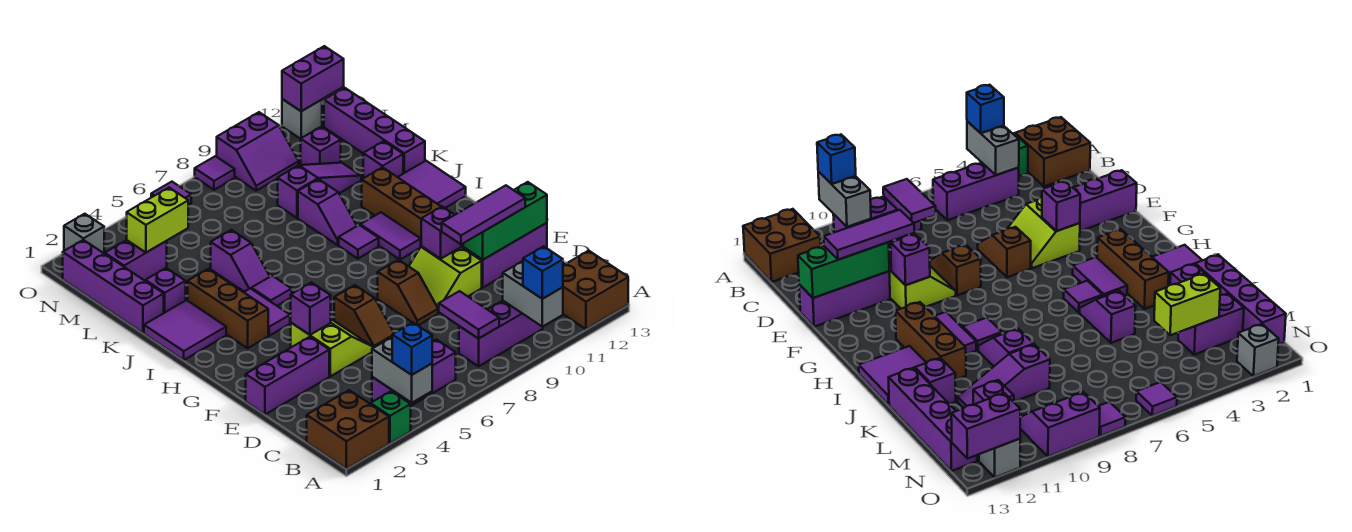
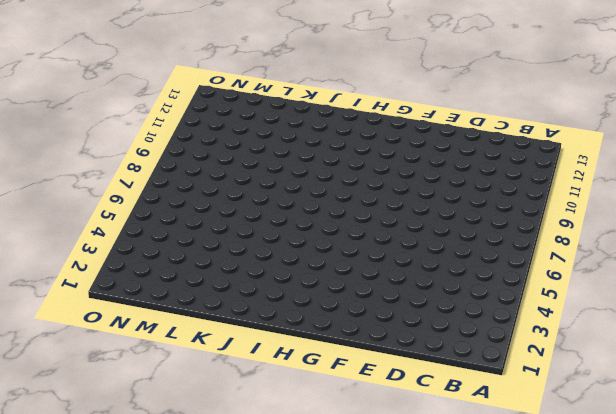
none -> brown 2x2 brick [307,390,389,469]
none -> green 1x1 brick [371,391,411,443]
none -> brown 2x2 brick [563,251,628,329]
none -> purple 1x3 brick [372,339,456,406]

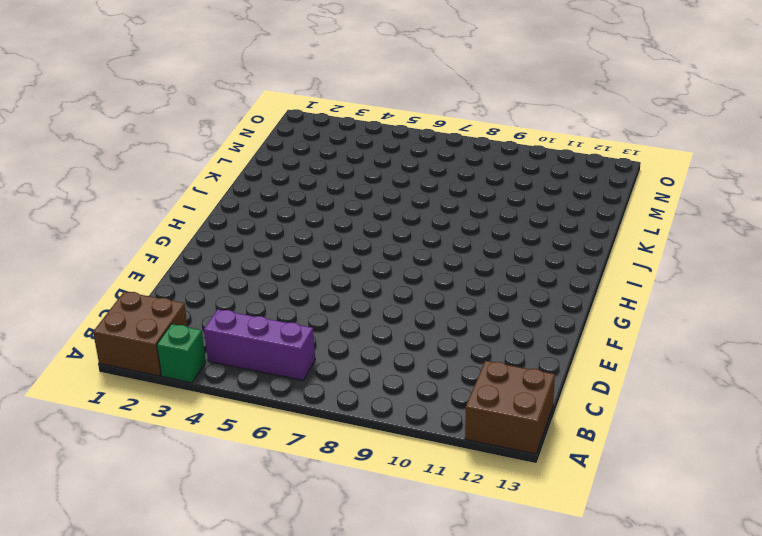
none -> purple 1x3 brick [459,301,543,366]
none -> purple 1x3 brick [246,337,329,414]
none -> lime 2x2 slope [291,319,373,376]
none -> brown 1x2 slope [334,285,394,348]

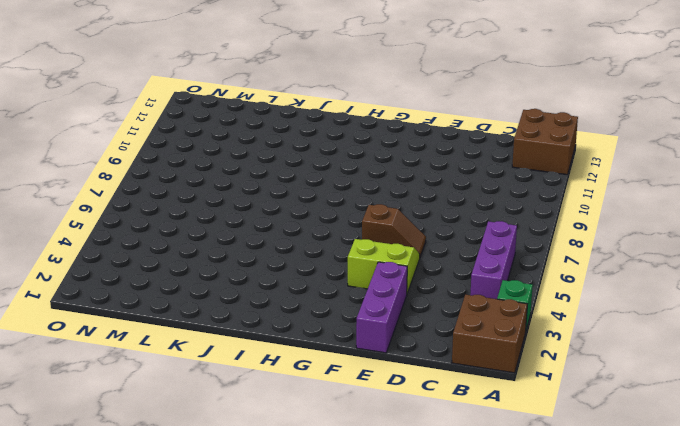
none -> purple 1x3 brick [459,301,543,366]
none -> brown 1x2 slope [378,260,438,325]
none -> lime 2x2 slope [409,246,482,313]
none -> purple 1x3 brick [463,223,547,287]

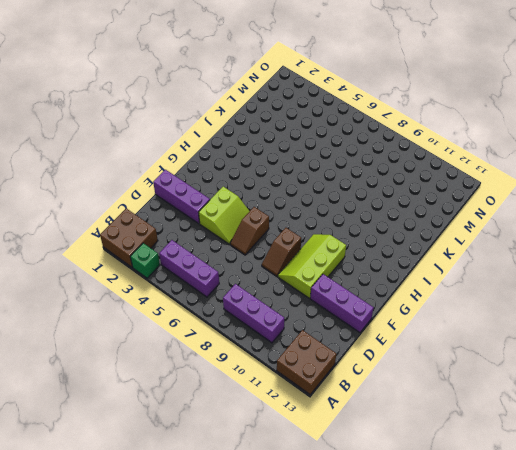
lime 2x3 slope [278,234,346,298] -> lime 2x2 slope [409,246,482,313]
none -> brown 1x3 brick [188,269,268,348]
none -> purple 1x2 tile [244,288,290,336]
none -> purple 1x2 tile [360,212,421,259]
none -> brown 1x3 brick [362,167,441,239]

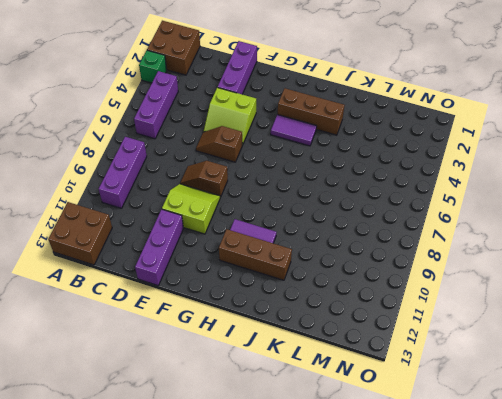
none -> purple 2x2 tile [144,300,226,360]
none -> purple 1x1 tile [251,276,292,306]
none -> purple 1x1 tile [339,225,379,259]
none -> purple 2x2 tile [398,161,466,208]

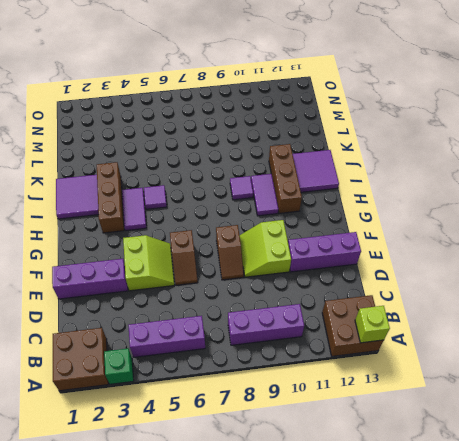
lime 1x1 brick [355,306,390,343] -> none
none -> purple 1x2 slope [211,230,270,292]
none -> purple 1x2 slope [298,179,357,245]
none -> purple 1x4 brick [63,240,164,333]
none -> purple 1x1 brick [145,268,186,313]

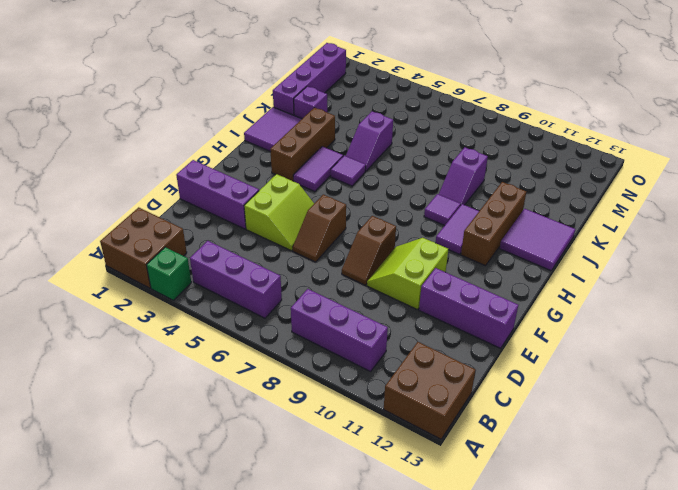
none -> purple 1x1 brick [363,141,403,178]
none -> purple 1x4 brick [324,88,425,173]
none -> purple 1x3 slope [278,163,361,218]
none -> purple 1x2 brick [105,240,167,281]

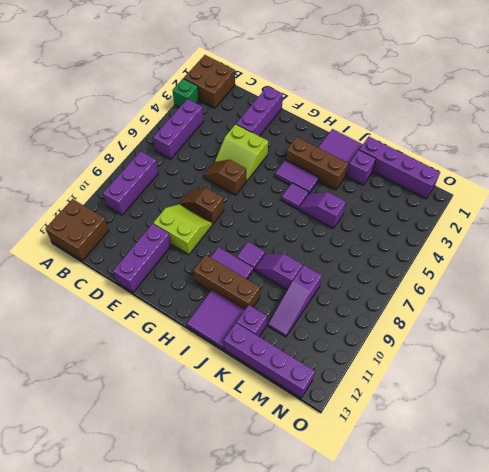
none -> purple 1x2 brick [105,240,167,281]
none -> purple 1x1 brick [301,127,341,165]
none -> purple 2x2 slope [217,112,299,191]
none -> grey 1x1 brick [64,214,104,253]

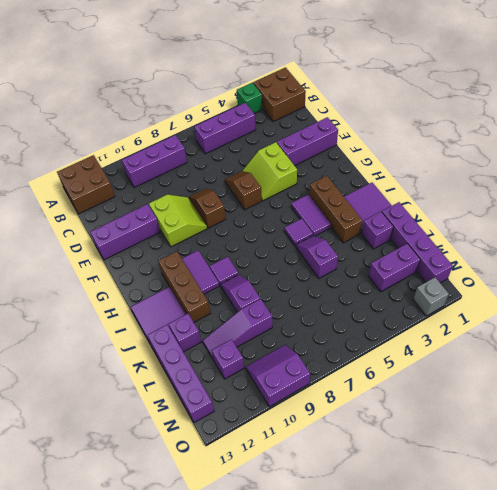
none -> purple 1x1 tile [151,182,191,205]
none -> purple 1x1 tile [195,156,235,190]
none -> grey 1x1 brick [282,99,322,139]
none -> grey 1x2 brick [372,337,432,403]

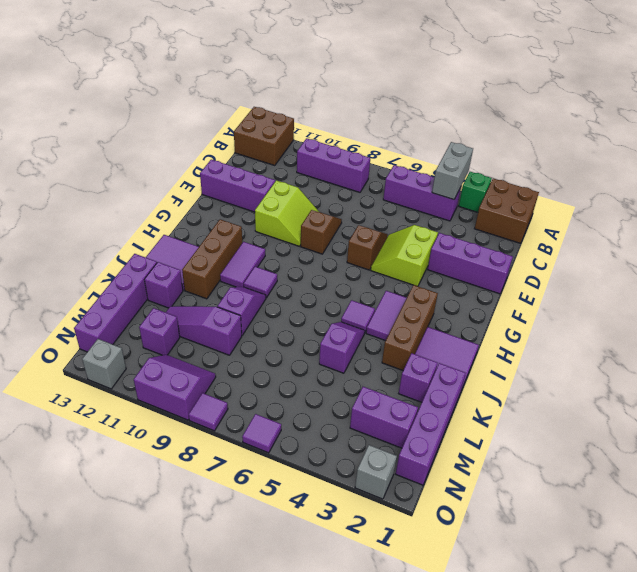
none -> grey 1x2 brick [503,261,563,327]
none -> purple 1x2 tile [439,291,499,339]
none -> green 1x3 brick [463,182,547,260]
none -> purple 1x1 brick [291,283,331,335]

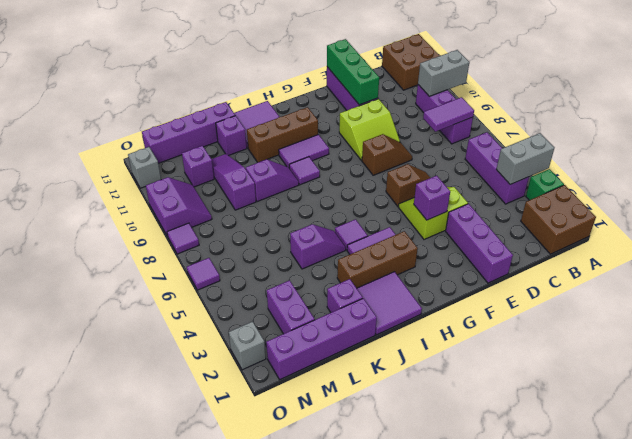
none -> purple 1x1 brick [421,207,461,259]
none -> lime 1x2 brick [127,188,188,252]
none -> purple 1x2 brick [282,46,344,111]
none -> blue 1x1 brick [392,323,432,375]

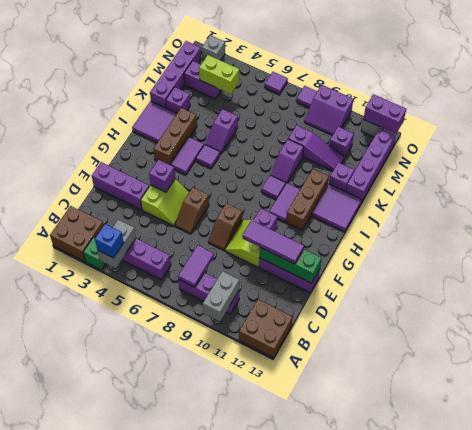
none -> blue 1x1 brick [523,246,563,299]

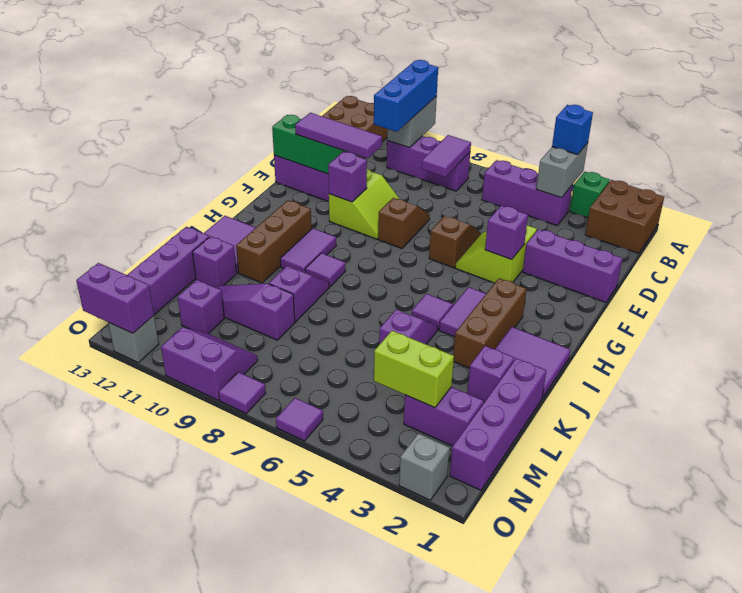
blue 1x3 brick [374,60,438,132] -> blue 1x1 brick [523,246,563,299]

